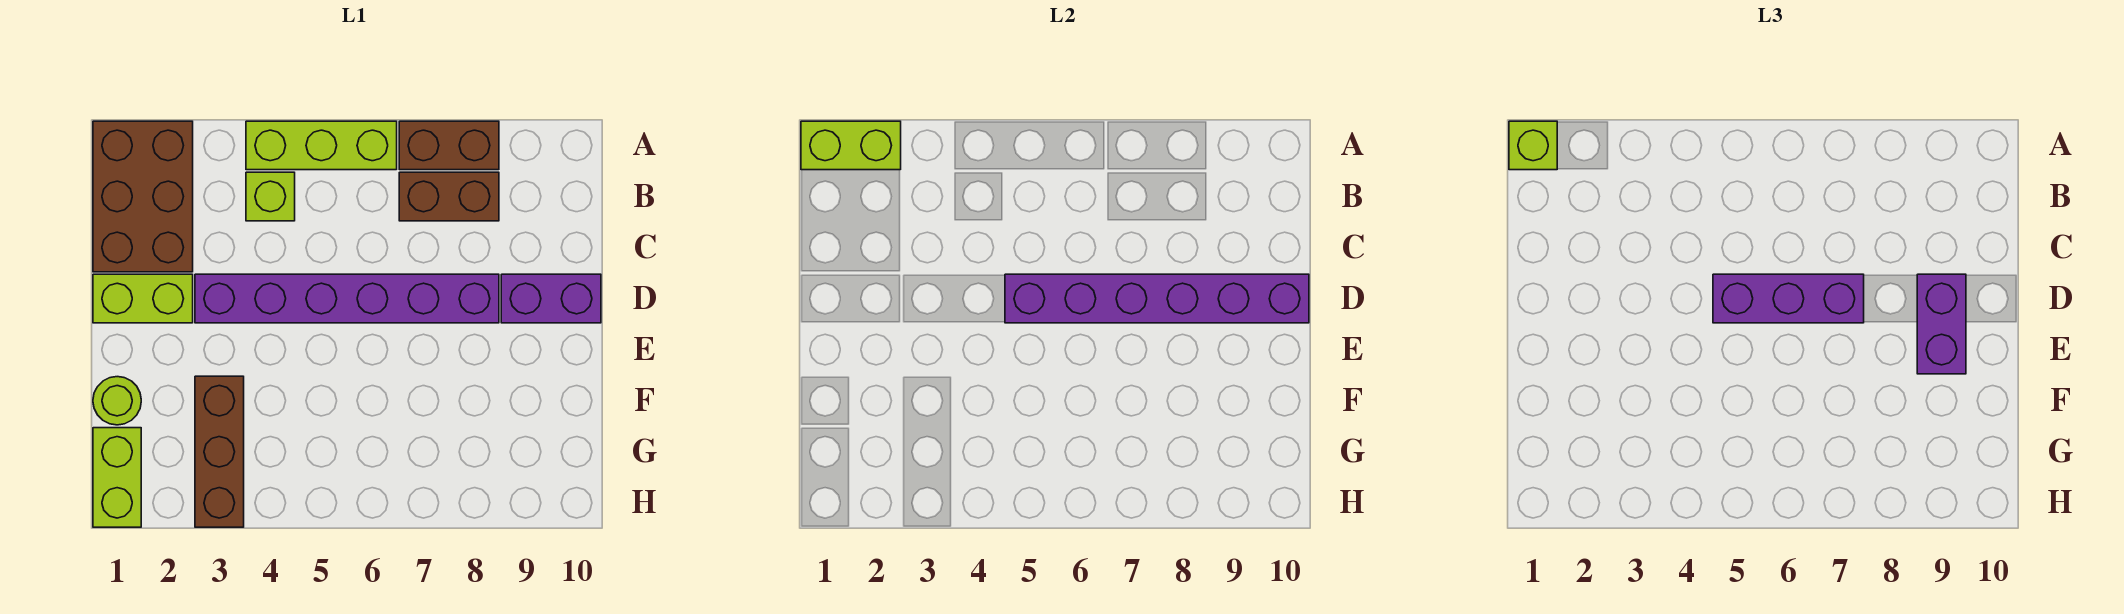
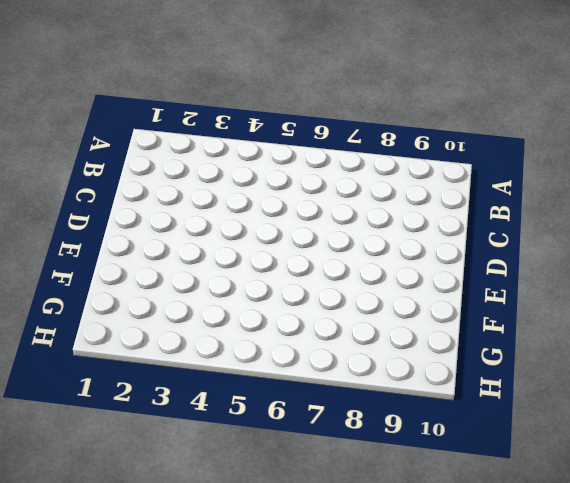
none -> brown 2x3 brick [93,121,193,272]
none -> lime 1x3 brick [246,121,397,170]
none -> brown 1x2 brick [399,121,499,170]

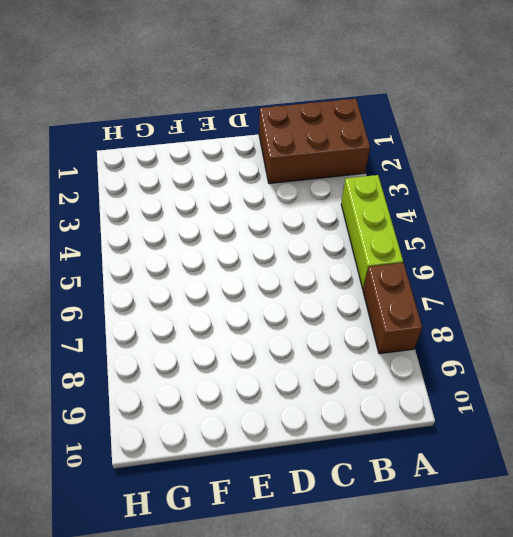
none -> lime 1x1 brick [246,172,295,221]
none -> brown 1x2 brick [399,172,499,221]
none -> lime 1x2 brick [93,274,193,323]

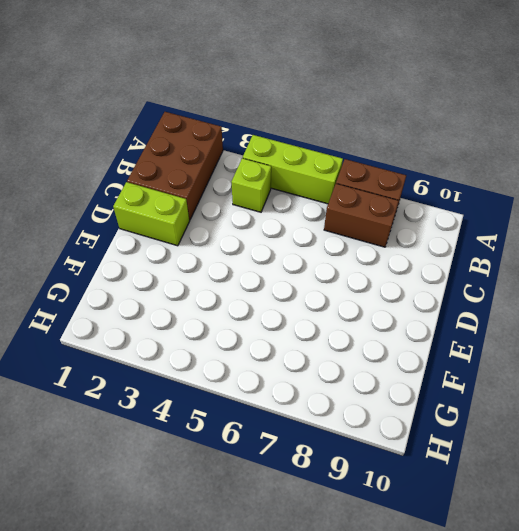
none -> purple 1x6 brick [195,274,499,323]
none -> purple 1x2 brick [501,274,601,323]
none -> lime 1x1 round brick [93,377,141,425]

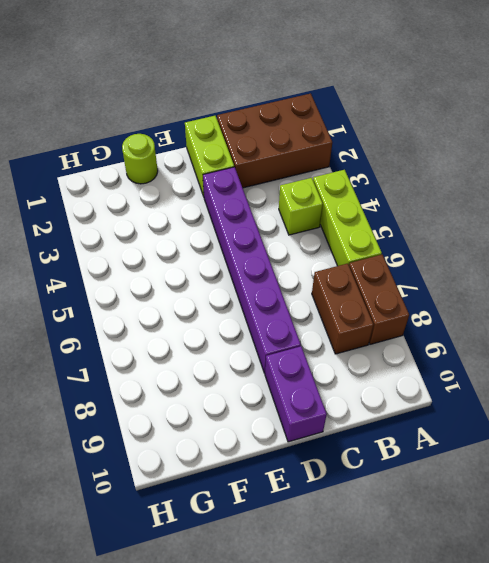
none -> brown 1x3 brick [195,376,244,527]
none -> lime 1x2 brick [93,428,141,527]
none -> lime 1x2 brick [801,121,901,170]

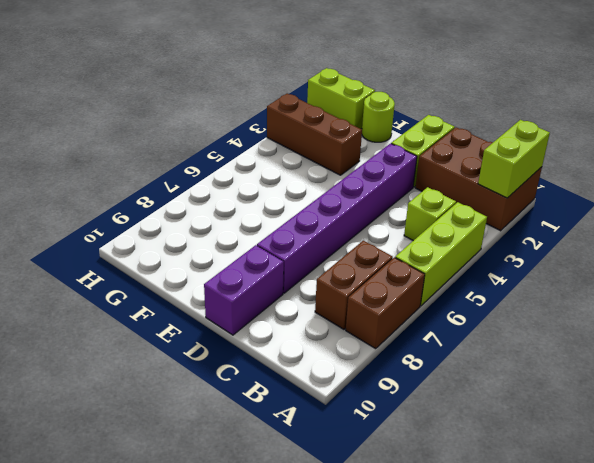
none -> purple 1x6 brick [1005,274,1309,323]
none -> lime 1x1 brick [1509,121,1557,170]
none -> purple 1x3 brick [1713,274,1864,323]

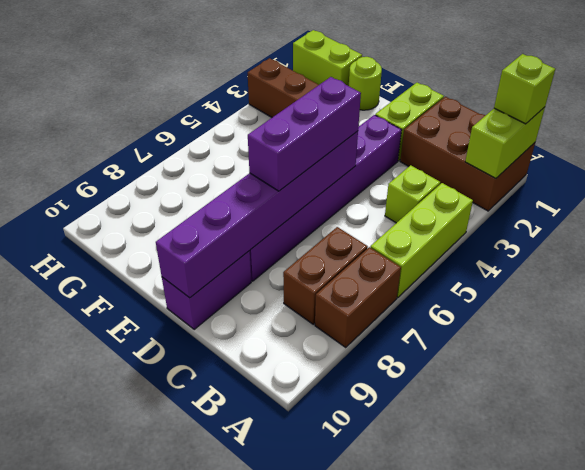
none -> purple 1x2 brick [1917,274,1966,374]

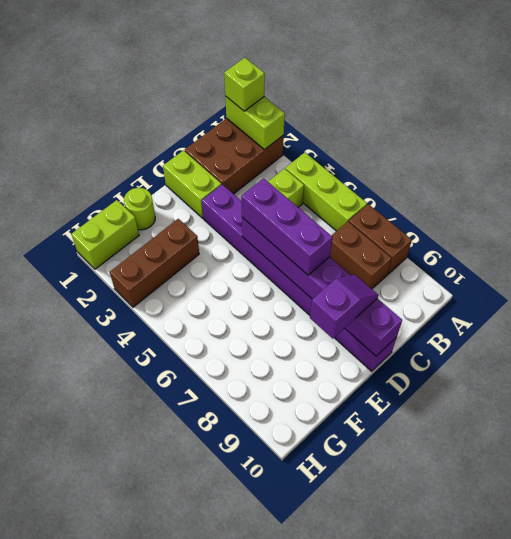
purple 1x2 slope [310,275,378,339] -> purple 1x2 brick [1917,274,1966,374]

